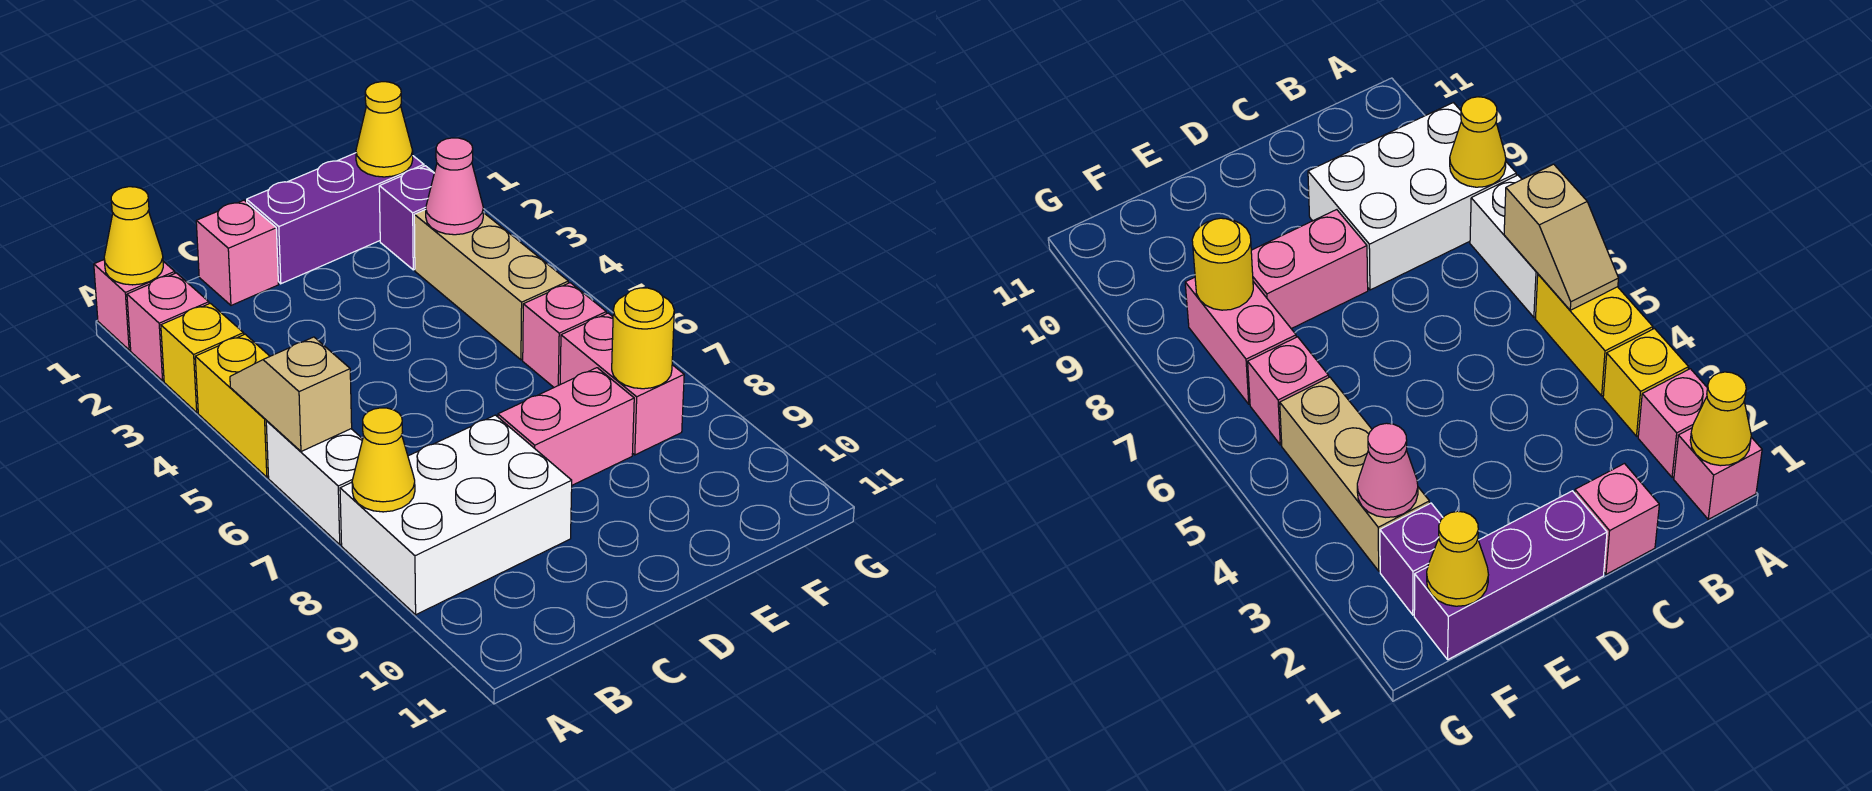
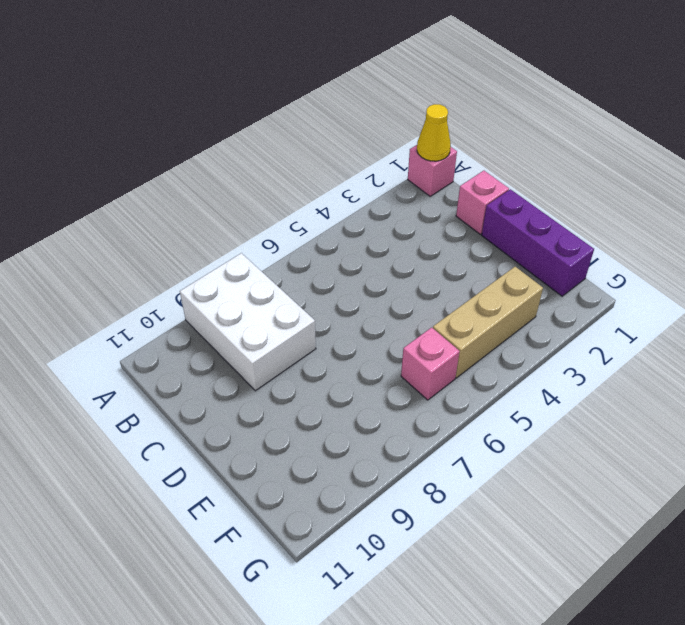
none -> pink 1x1 brick [127,273,209,381]
none -> yellow 1x1 brick [161,303,244,412]
none -> yellow 1x2 brick [195,334,270,477]

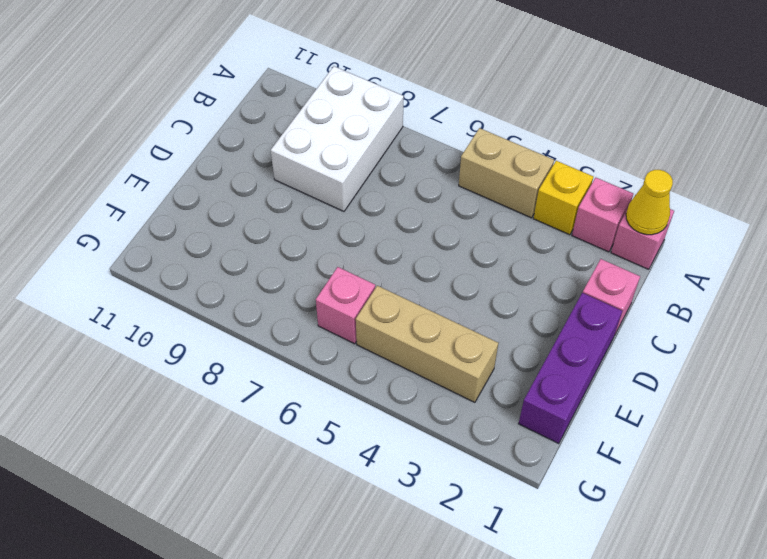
tan 1x2 brick [459,128,554,218] -> yellow 1x2 brick [195,334,270,477]
none -> white 1x2 brick [266,421,363,545]
none -> pink 1x2 brick [498,368,634,485]
none -> purple 1x1 brick [379,166,434,270]

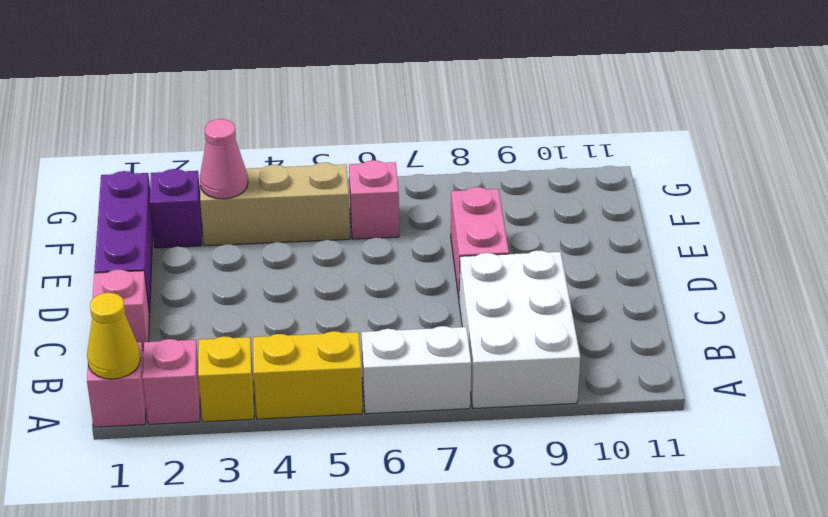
none -> pink 1x2 brick [560,313,684,455]
none -> tan 1x2 slope [230,337,352,452]
none -> yellow 1x1 cone [352,408,415,512]

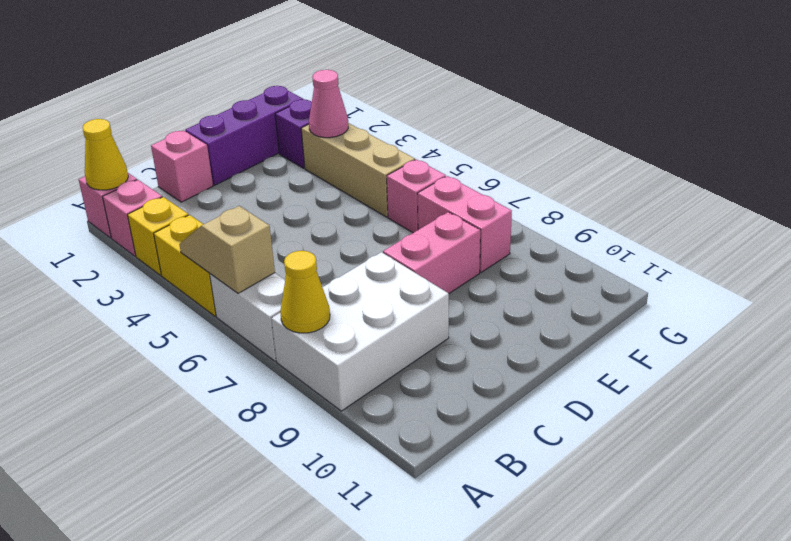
none -> yellow 1x1 cone [356,82,413,177]
none -> yellow 1x1 round brick [612,288,674,389]

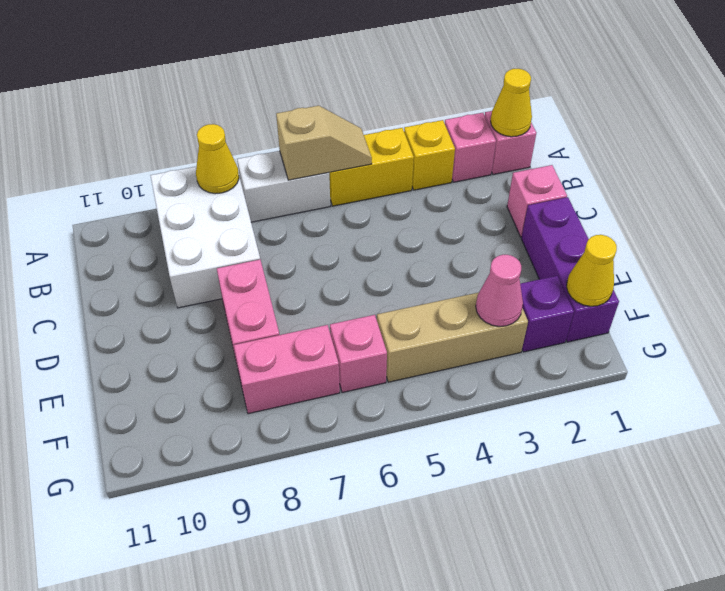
none -> yellow 1x1 round brick [612,288,674,389]

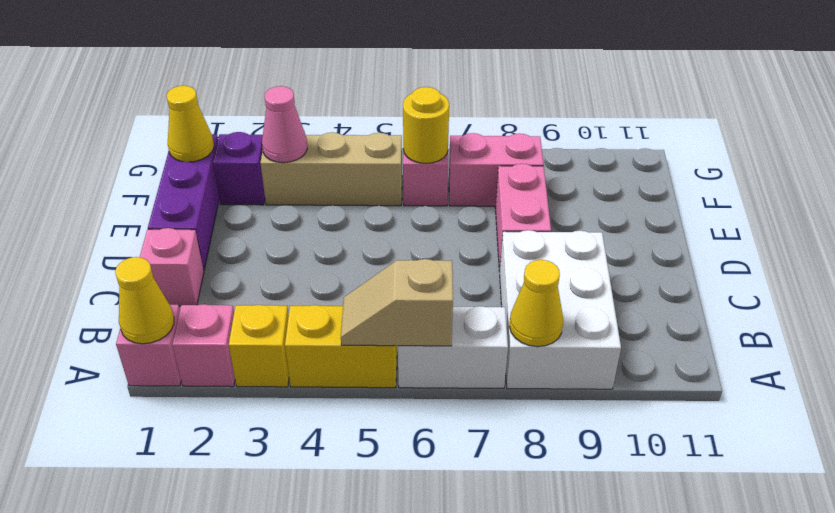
yellow 1x1 round brick [403,87,449,164] -> yellow 1x1 round brick moved to [612,288,674,389]

